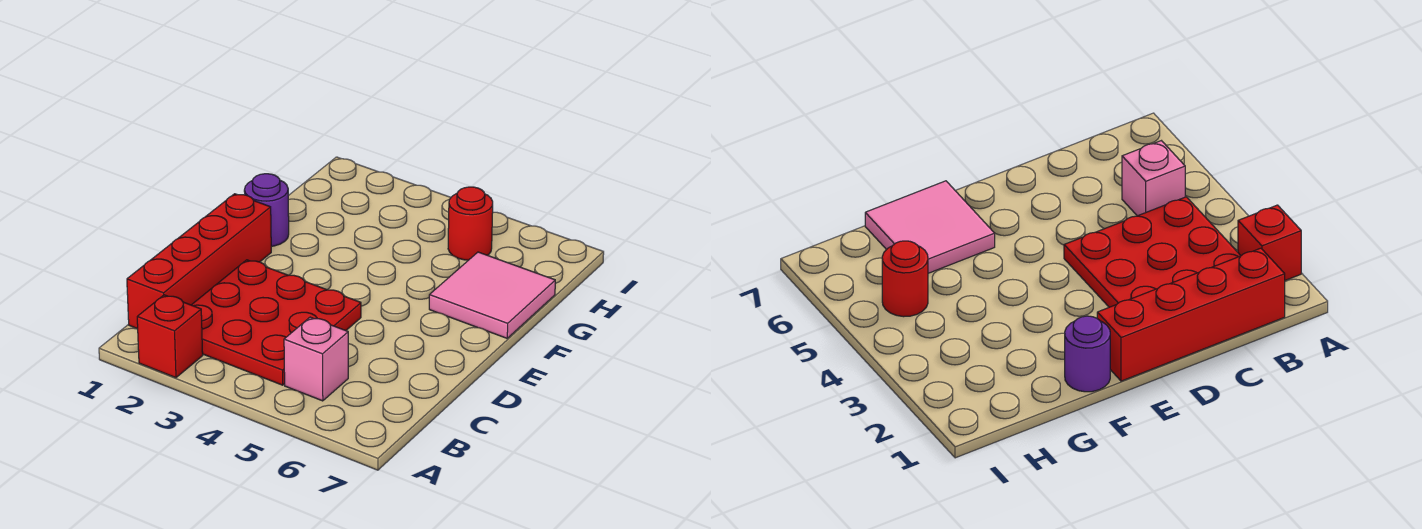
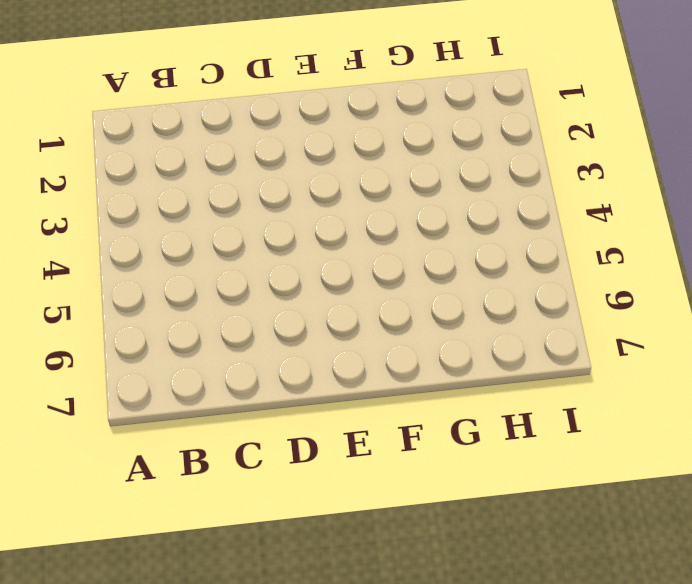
none -> red 1x1 brick [137,295,203,378]
none -> red 1x4 brick [127,194,271,329]

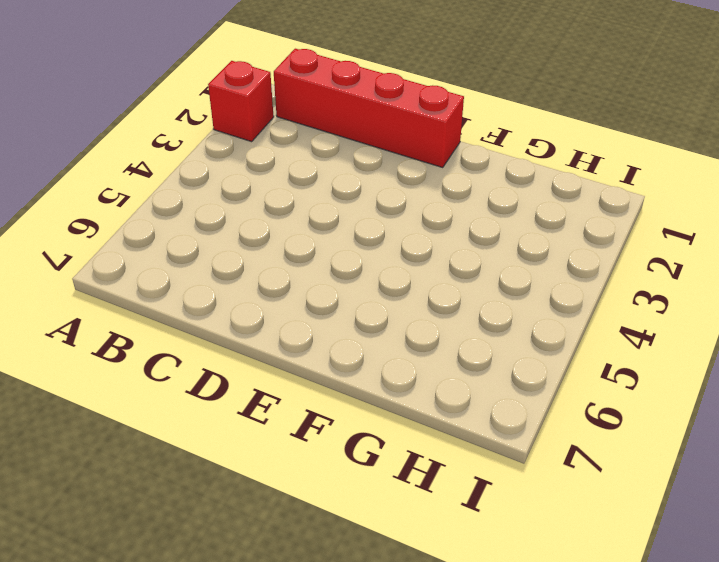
none -> red 3x3 plate [192,260,361,385]
none -> pink 1x1 brick [284,317,348,401]

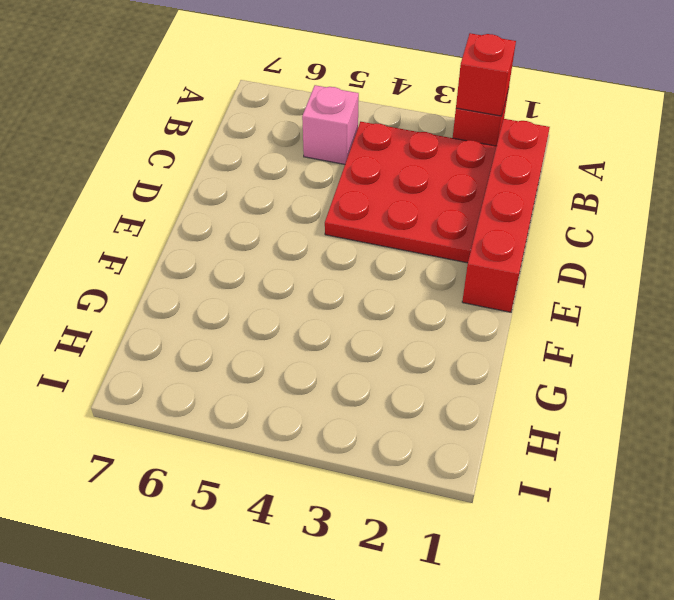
red 1x1 brick [456,33,516,116] -> none
none -> purple 1x1 round brick [244,174,289,246]
none -> pink 2x2 tile [429,252,555,338]

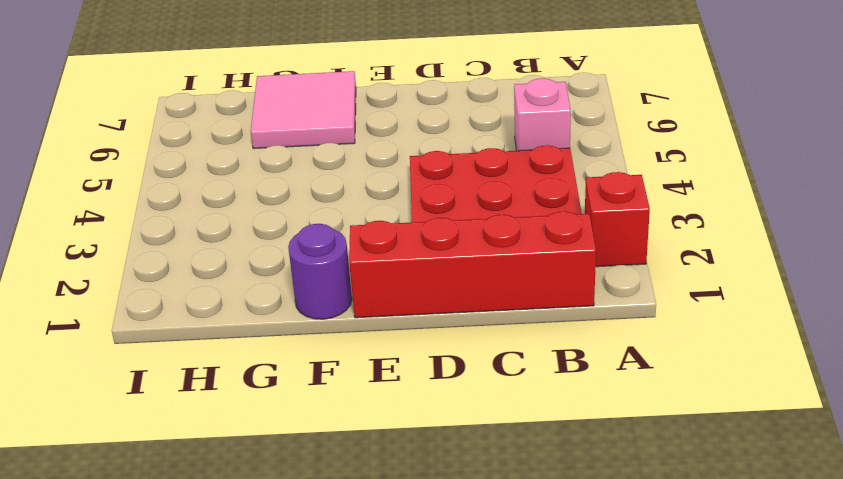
none -> red 1x1 round brick [448,187,493,260]

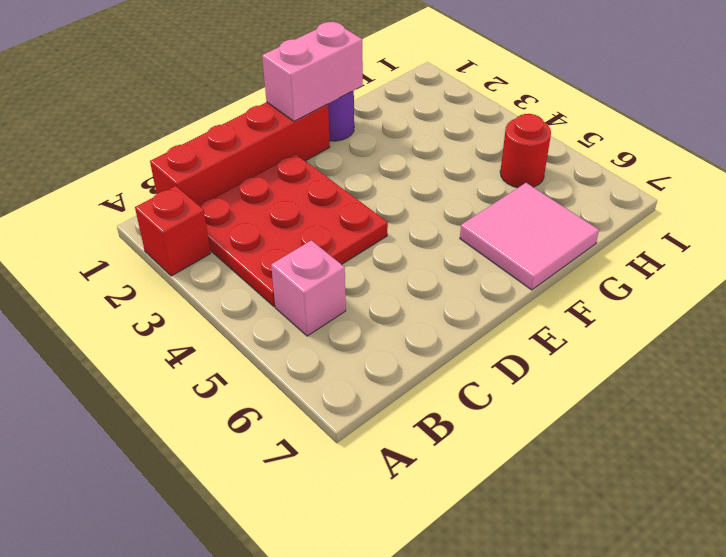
pink 1x2 brick [262,21,363,122] -> none

